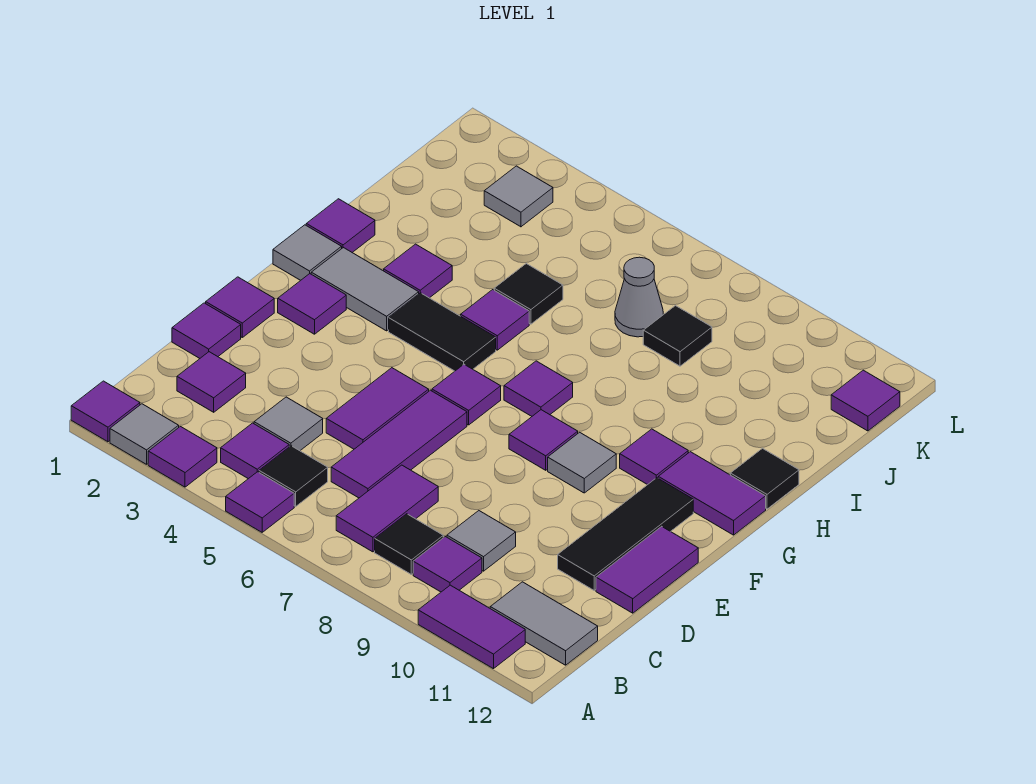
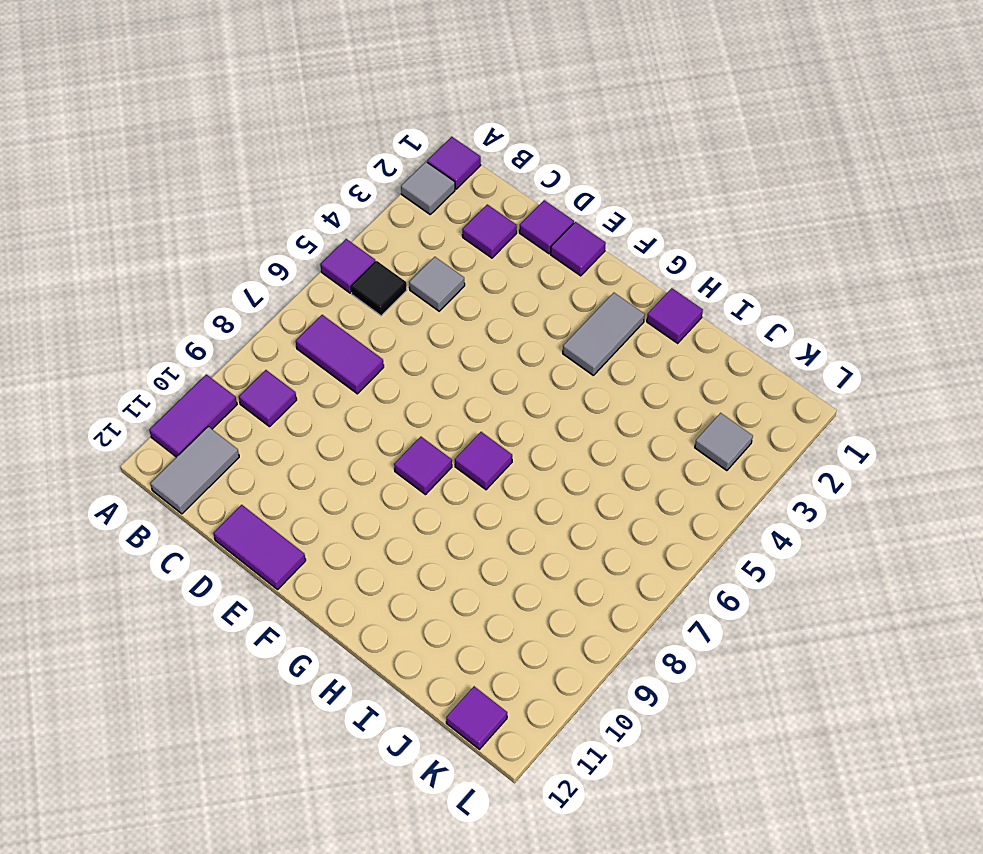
none -> purple 1x1 tile [148,427,217,487]
none -> purple 1x1 tile [221,423,289,479]
none -> black 1x1 tile [375,514,443,574]
none -> purple 1x3 tile [331,390,467,498]

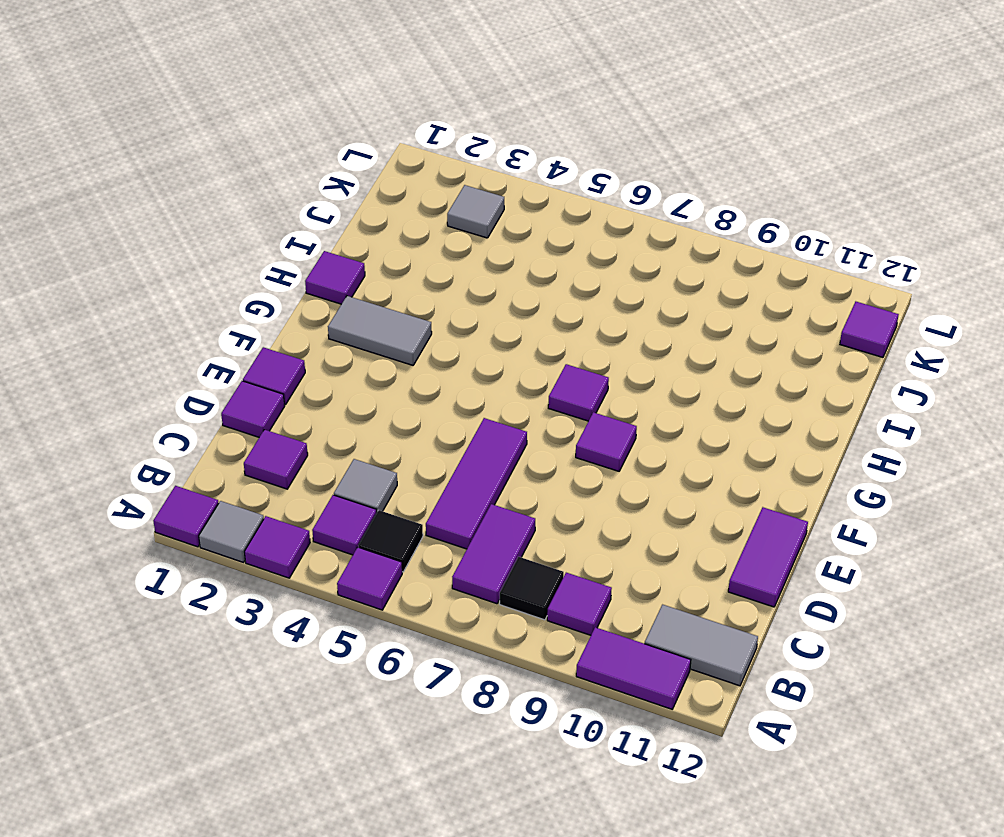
none -> grey 1x1 tile [447,511,516,571]
none -> purple 1x2 tile [326,368,429,449]
none -> black 1x3 tile [558,478,693,590]
none -> purple 1x1 tile [278,274,346,334]

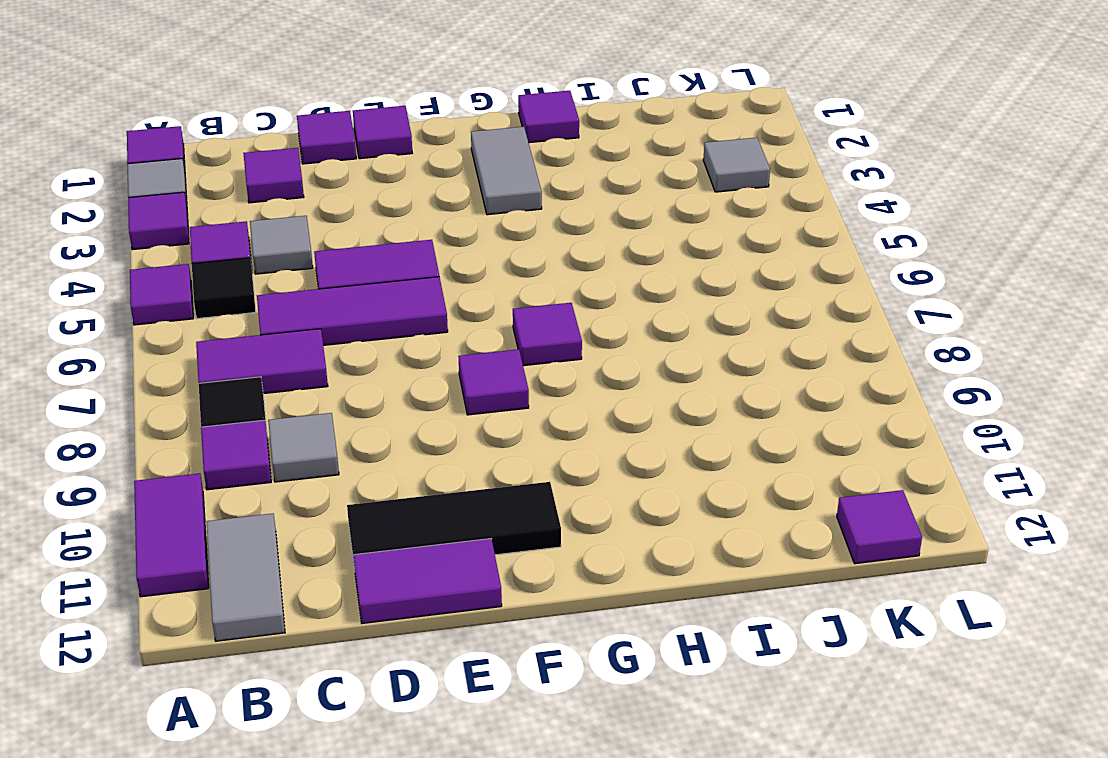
none -> purple 1x1 tile [278,274,346,334]
none -> purple 1x1 tile [432,364,501,425]
none -> grey 1x1 tile [548,432,616,493]
none -> grey 1x1 tile [273,225,342,280]

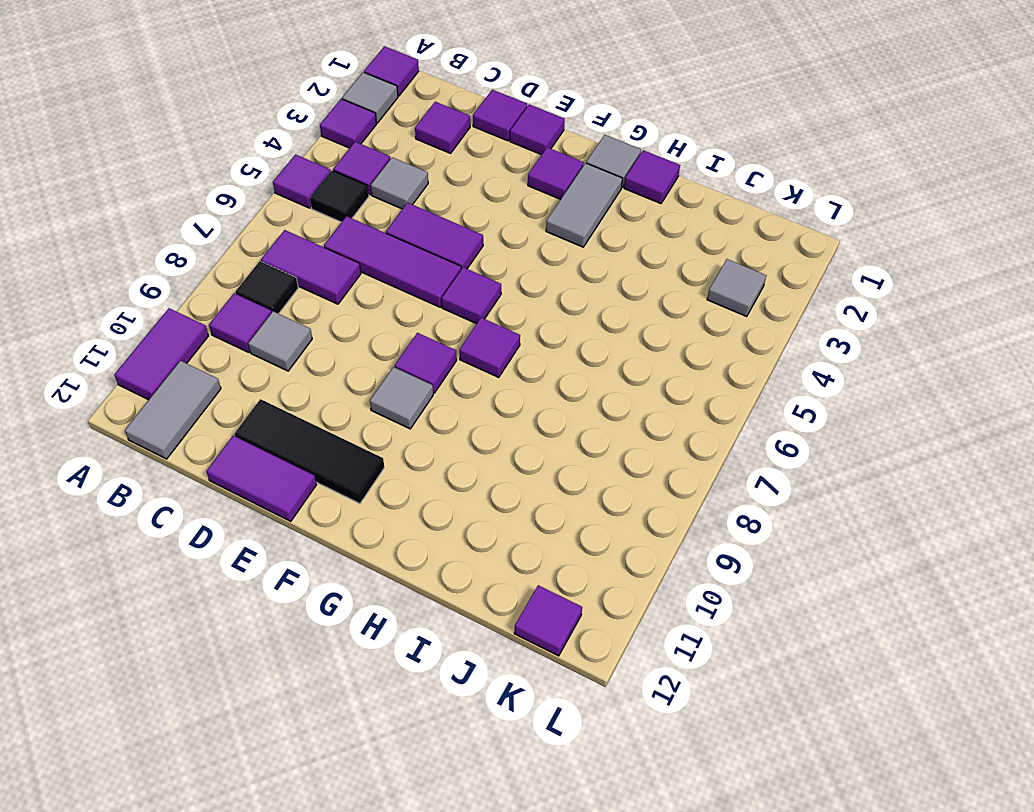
none -> black 1x2 tile [389,293,496,371]
none -> purple 1x1 tile [620,429,688,485]
none -> purple 1x2 tile [658,452,766,535]
none -> purple 1x1 tile [384,244,452,298]

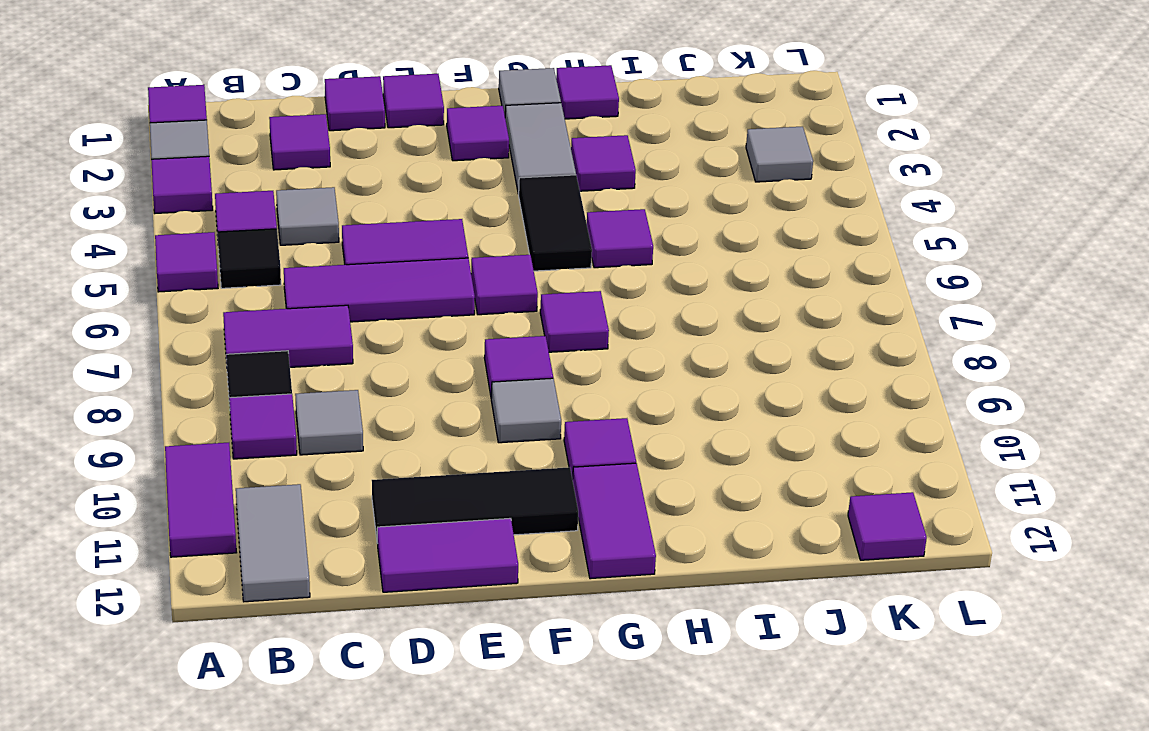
none -> black 1x1 tile [730,448,799,509]
none -> black 1x1 tile [494,264,563,324]
none -> grey 1x1 cone [615,257,663,337]
none -> black 1x1 tile [643,306,712,366]

